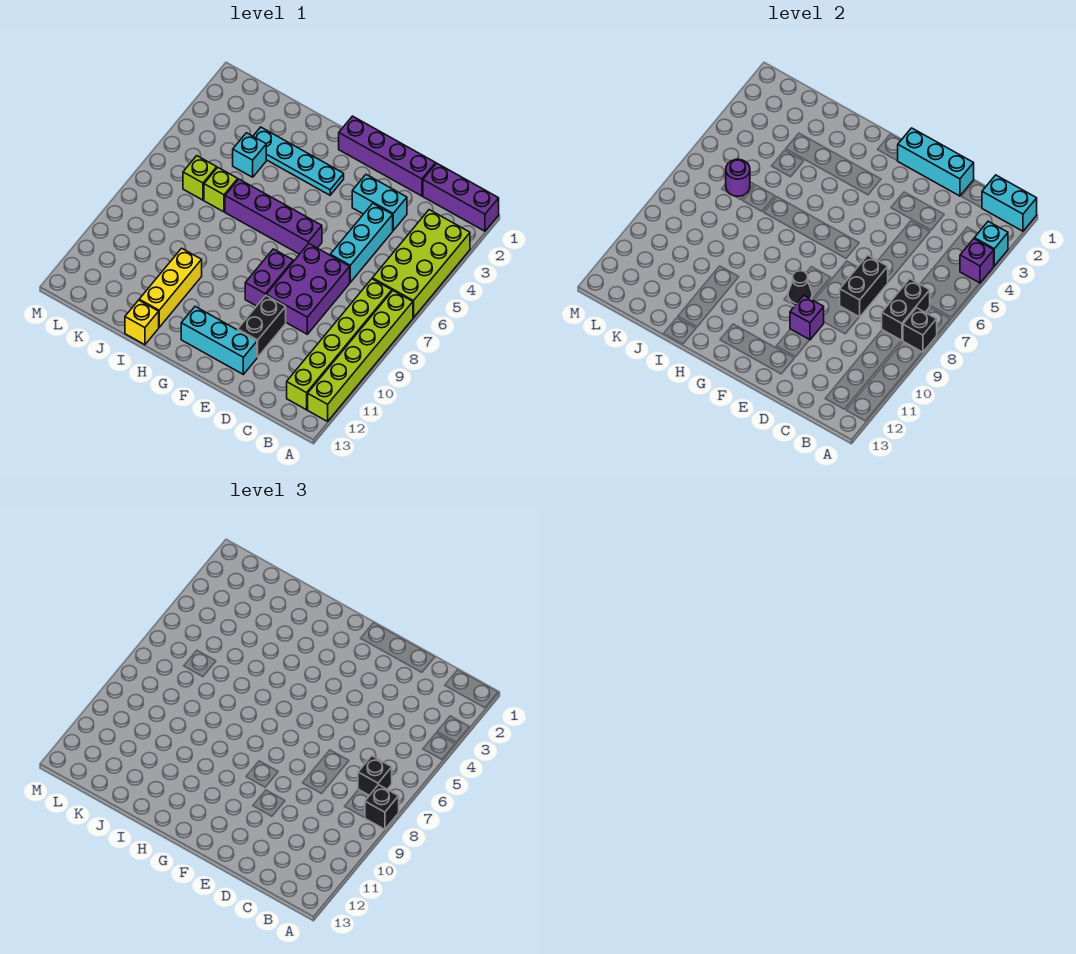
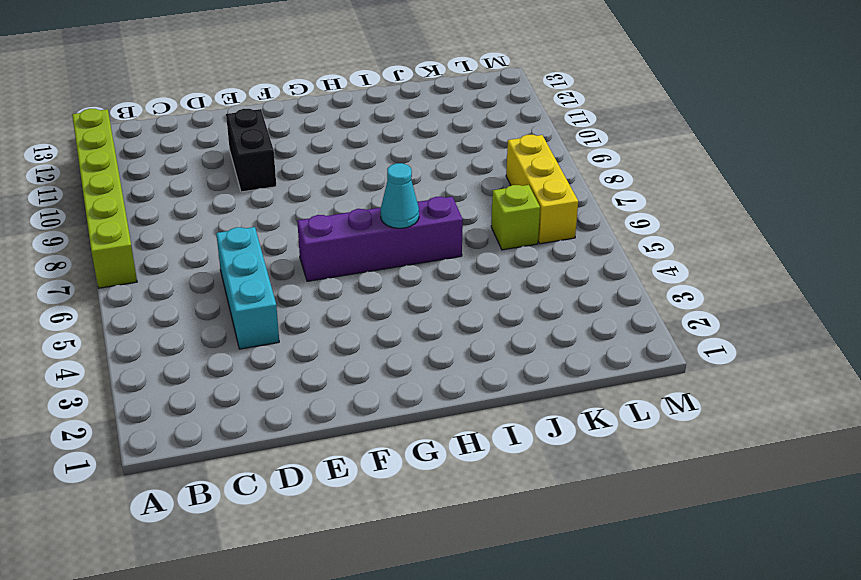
cyan 1x1 cone [380,163,419,228] -> none
yellow 1x3 brick [506,135,578,244] -> yellow 1x3 brick moved to [139,248,202,327]
none -> purple 1x3 brick [423,163,499,231]
none -> lime 2x4 brick [372,210,470,318]
none -> lime 1x6 brick [287,279,392,410]
none -> purple 1x4 brick [339,116,436,196]

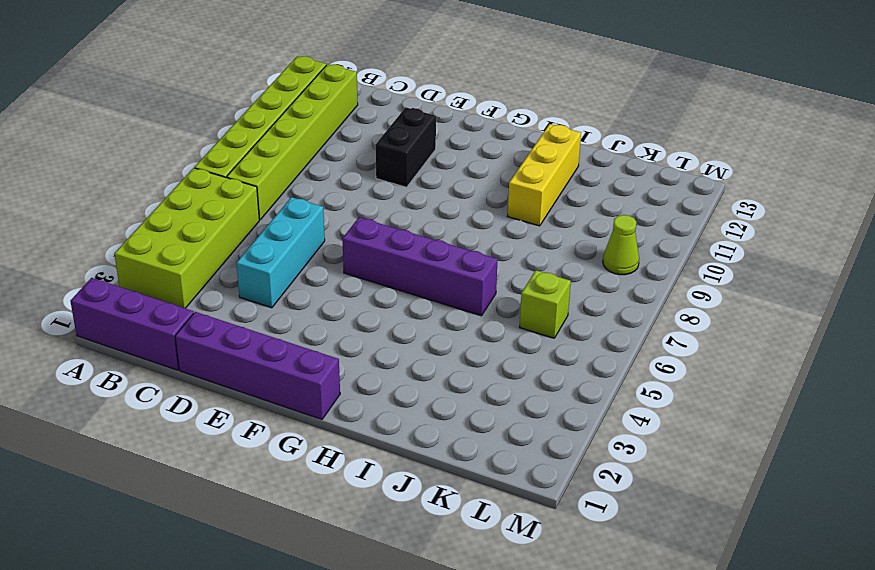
lime 1x1 cone [603,215,639,275] -> none
none -> cyan 1x2 brick [352,175,407,230]
none -> purple 2x3 brick [266,243,350,334]
none -> cyan 1x3 brick [181,307,257,374]
none -> purple 1x2 brick [245,249,293,306]

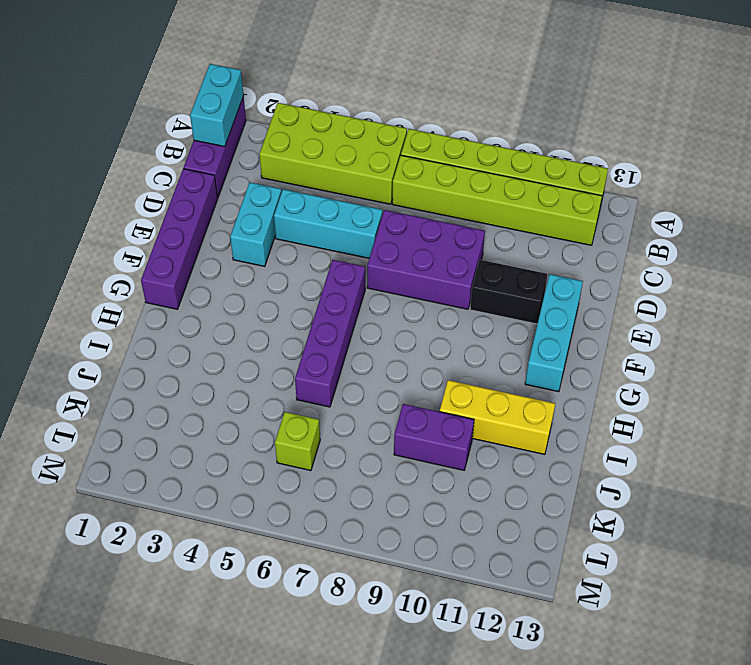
purple 1x2 brick [394,404,474,470] -> purple 1x2 brick moved to [245,249,293,306]
none -> cyan 1x4 plate [253,127,344,195]
none -> yellow 1x1 brick [125,300,159,345]
none -> cyan 1x1 brick [233,133,266,177]
none -> lime 1x1 brick [204,168,238,212]

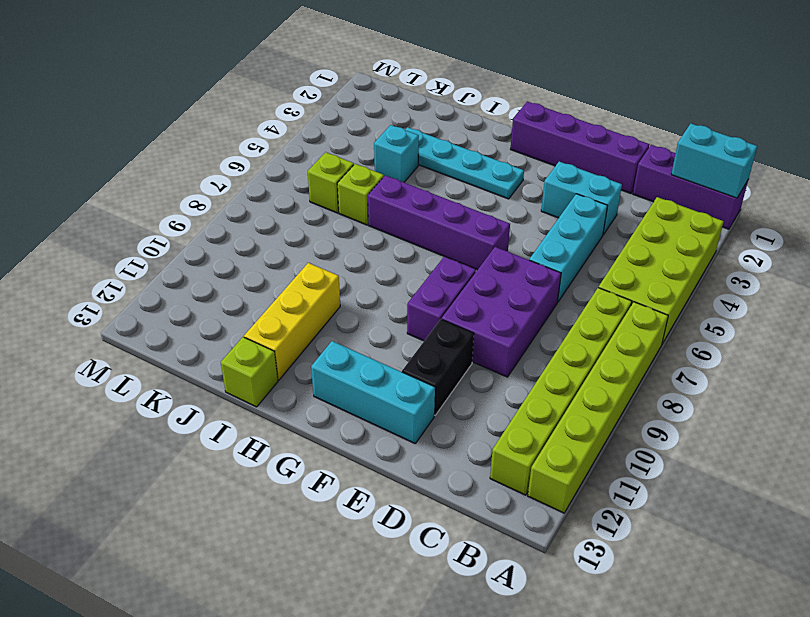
lime 1x1 brick [221,337,278,407] -> yellow 1x1 brick [125,300,159,345]
none -> cyan 1x1 brick [974,221,1008,266]
none -> purple 1x1 brick [960,239,994,283]
none -> black 1x1 brick [903,308,937,352]
none -> black 1x2 brick [882,279,930,341]

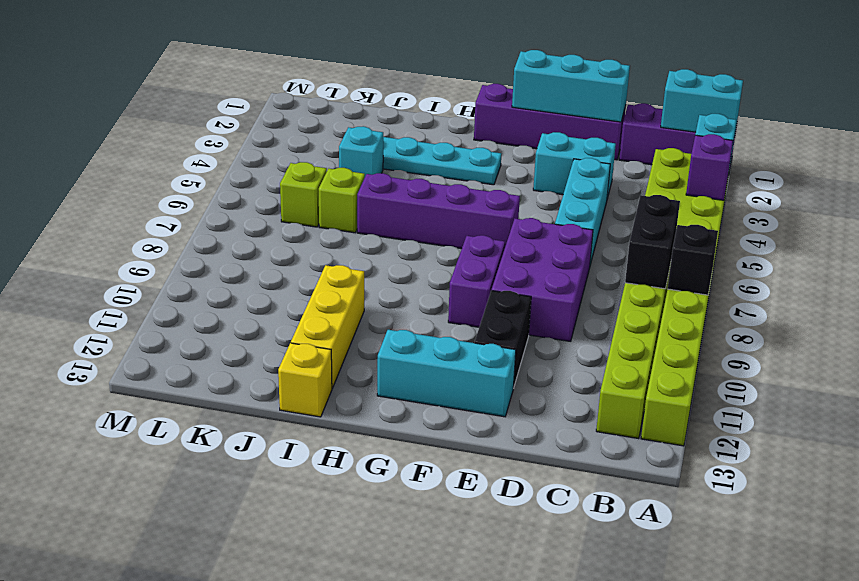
none -> black 1x2 brick [840,255,888,317]
none -> purple 1x1 brick [790,296,824,340]
none -> black 1x1 cone [788,271,812,306]
none -> purple 1x1 round brick [726,159,750,196]

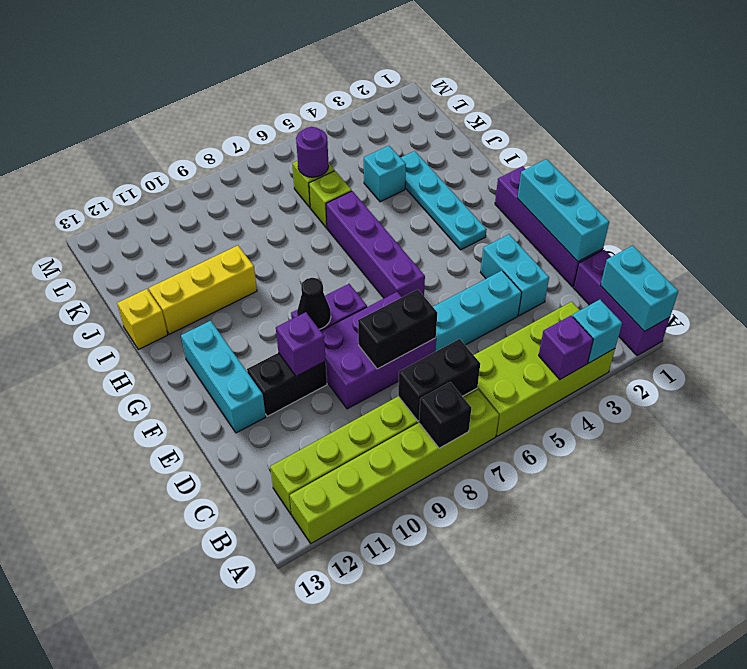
none -> black 1x1 brick [365,785,399,829]
none -> black 1x1 brick [358,756,392,795]

